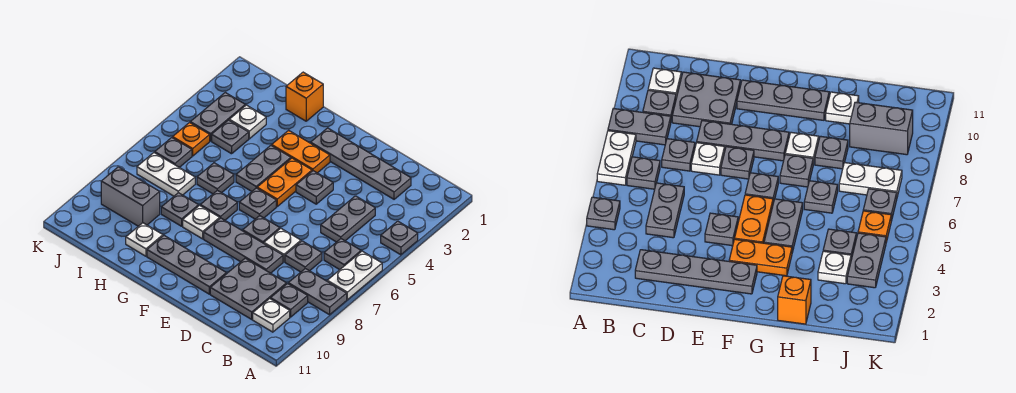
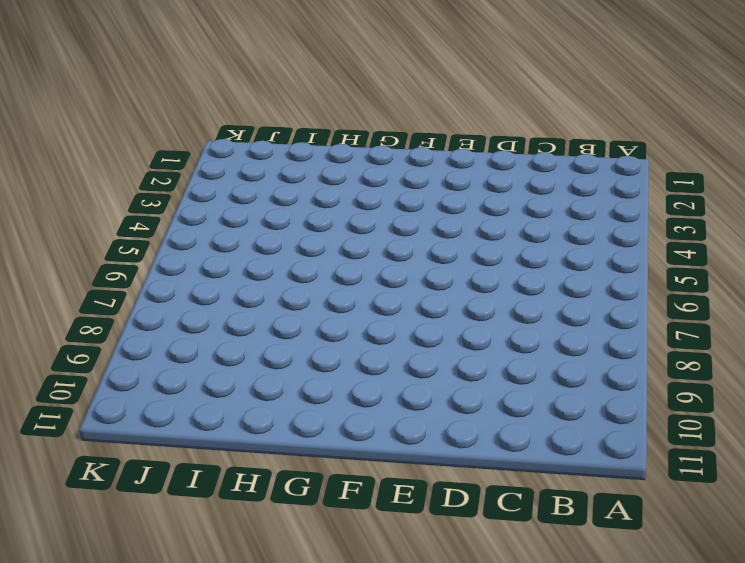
none -> grey 1x1 plate [381,221,418,255]
none -> white 1x2 plate [327,251,382,300]
none -> grey 1x2 plate [288,269,347,315]
none -> grey 1x1 plate [324,239,361,270]

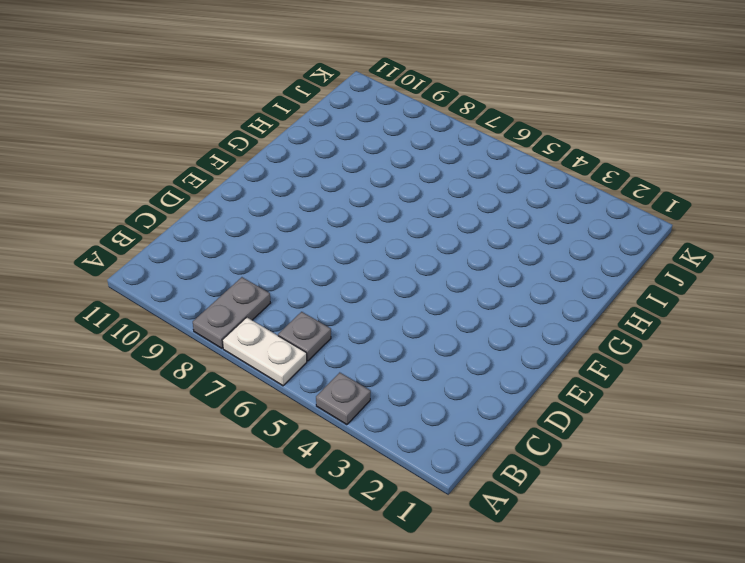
none -> grey 1x1 plate [271,284,308,317]
none -> white 1x1 plate [253,299,290,332]
none -> grey 1x4 plate [311,128,411,199]
none -> grey 1x2 plate [321,196,375,242]

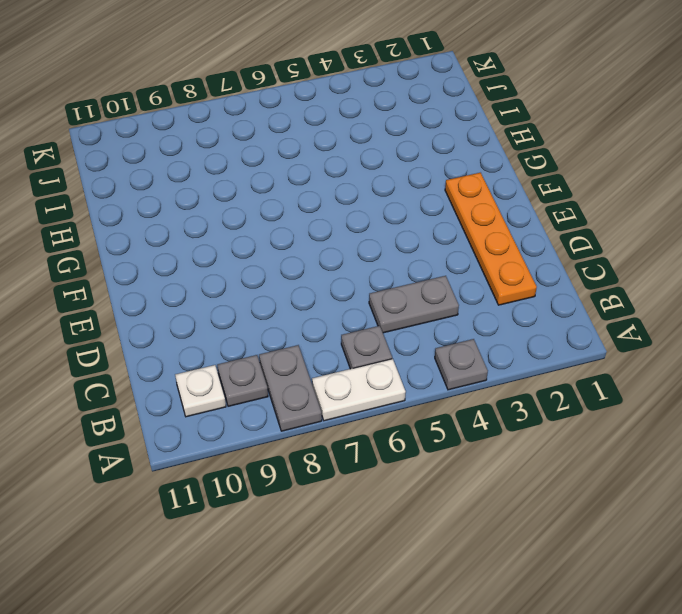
orange 1x4 plate [445,173,537,305] -> grey 1x4 plate [311,128,411,199]
none -> grey 1x1 plate [285,241,322,272]
none -> grey 2x2 plate [210,258,286,319]
none -> white 1x1 plate [264,228,301,262]
none -> grey 1x3 plate [204,218,283,273]

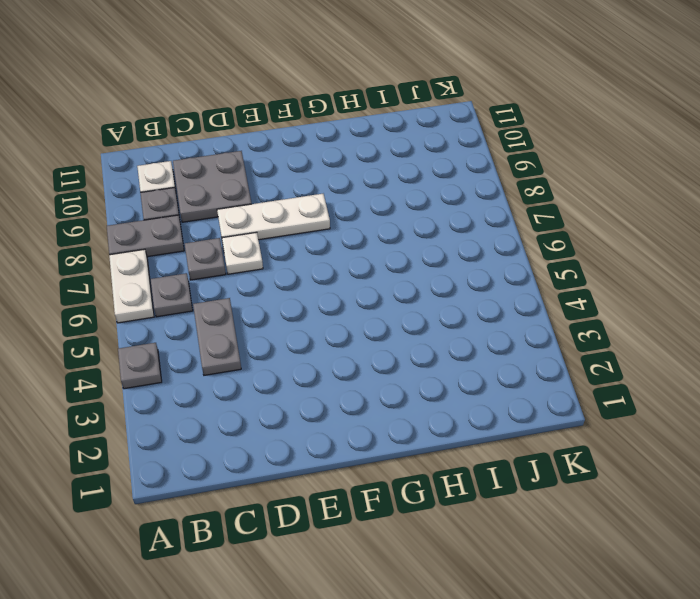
white 1x3 plate [217,194,330,240] -> grey 1x3 plate [204,218,283,273]
none -> grey 1x4 plate [311,128,411,199]
none -> grey 1x1 plate [296,171,333,204]
none -> grey 1x1 plate [243,216,280,243]
none -> grey 1x3 plate [147,236,226,294]

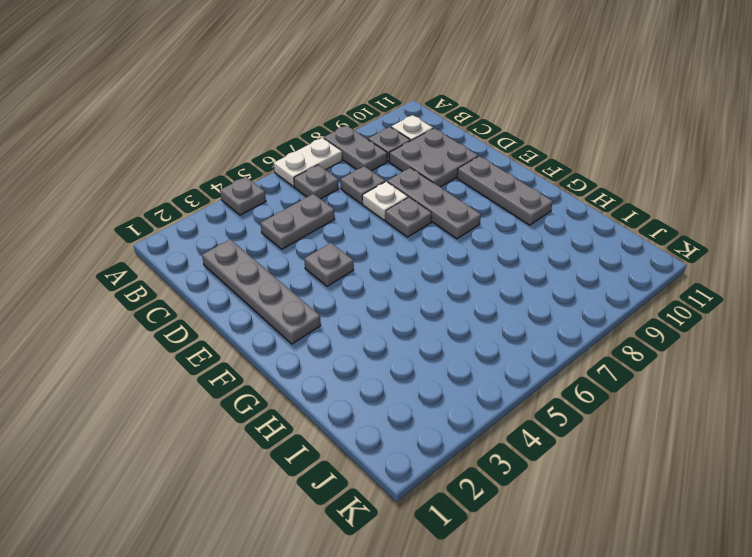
none -> orange 1x2 plate [272,130,330,173]
none -> orange 1x2 plate [257,158,312,206]
none -> grey 1x1 plate [239,188,276,219]
none -> grey 1x2 plate [236,146,291,191]

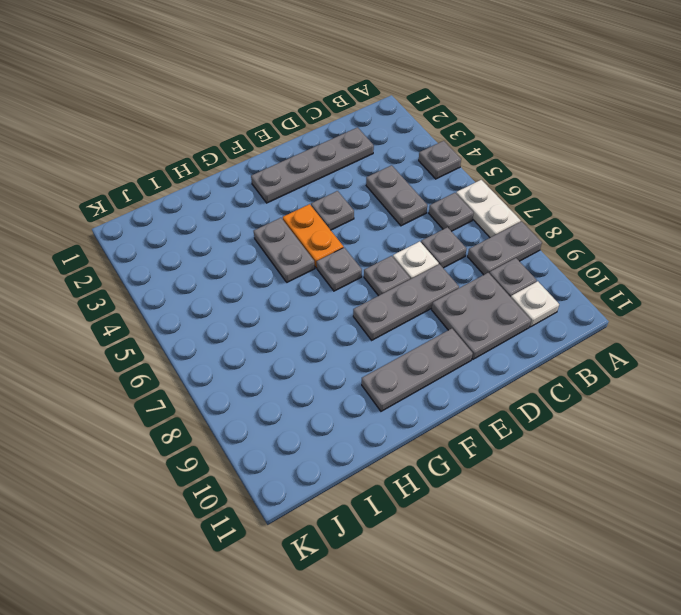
none -> orange 1x2 plate [272,130,330,173]
none -> grey 1x1 plate [200,190,237,220]
none -> white 1x1 plate [183,205,220,239]
none -> orange 1x1 brick [286,72,323,121]

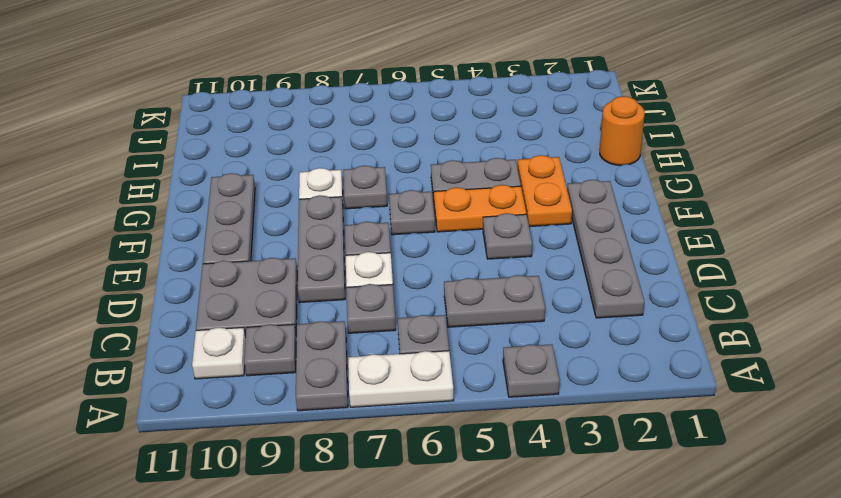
orange 1x1 round brick [600,96,645,165] -> orange 1x1 brick [286,72,323,121]
none -> grey 1x1 plate [197,163,234,194]
none -> grey 1x1 plate [161,193,199,226]
none -> white 1x1 plate [126,223,163,256]
none -> white 1x1 plate [229,105,266,139]

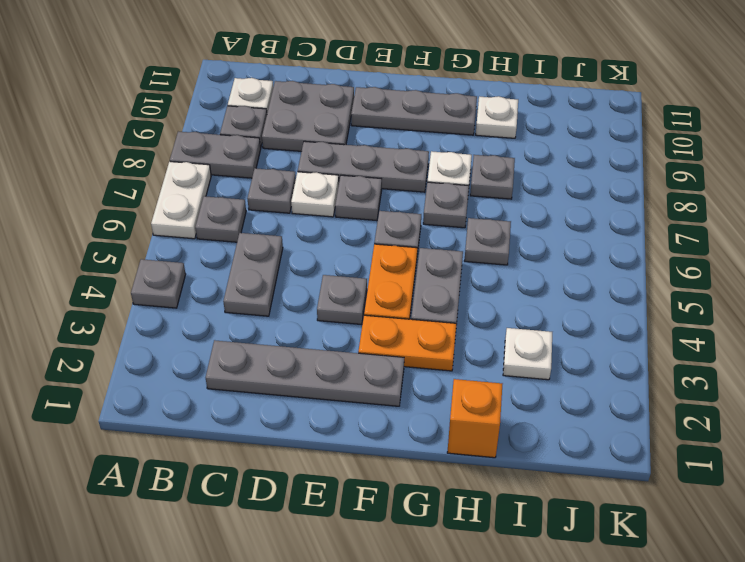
none -> grey 1x1 plate [212,120,249,154]
none -> white 1x2 plate [137,153,195,196]
none -> grey 1x2 brick [101,167,160,226]
none -> grey 1x2 plate [190,93,245,141]

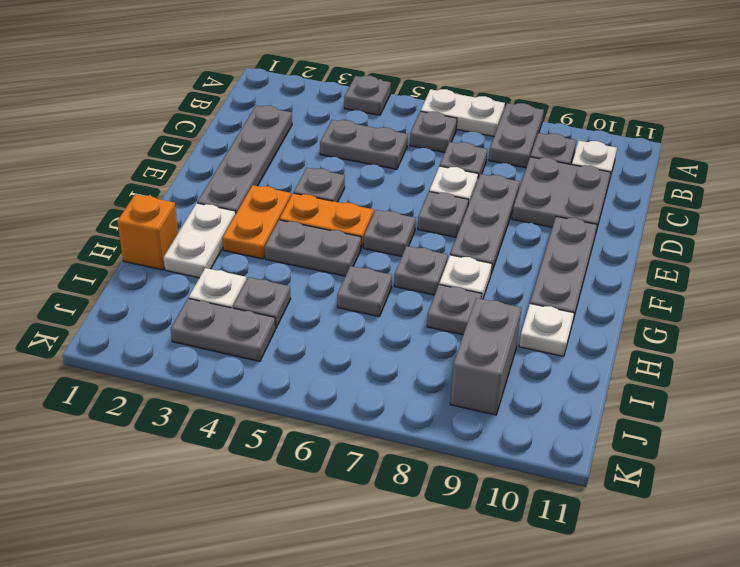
white 1x2 plate [164,203,236,278] -> white 1x2 plate moved to [137,153,195,196]
none -> orange 1x1 plate [173,123,210,156]
none -> grey 1x1 plate [155,138,192,167]

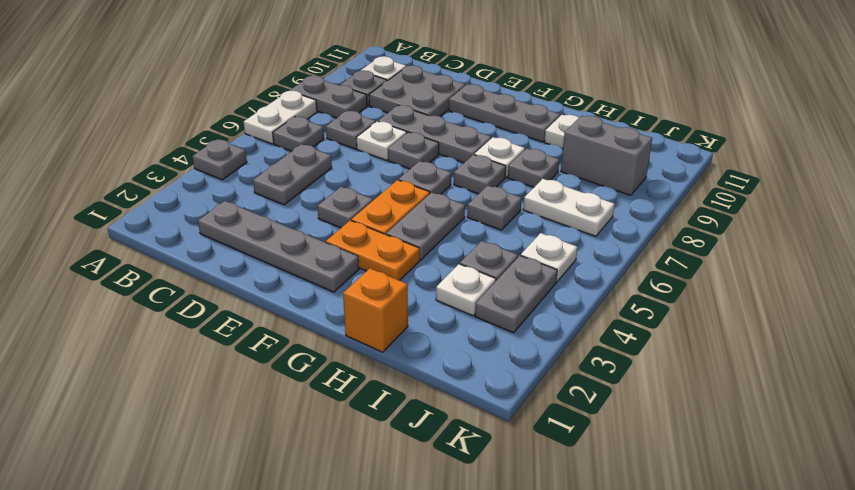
white 1x1 plate [521,233,577,282] -> orange 1x1 plate [173,123,210,156]
none -> grey 1x1 plate [155,138,192,167]

